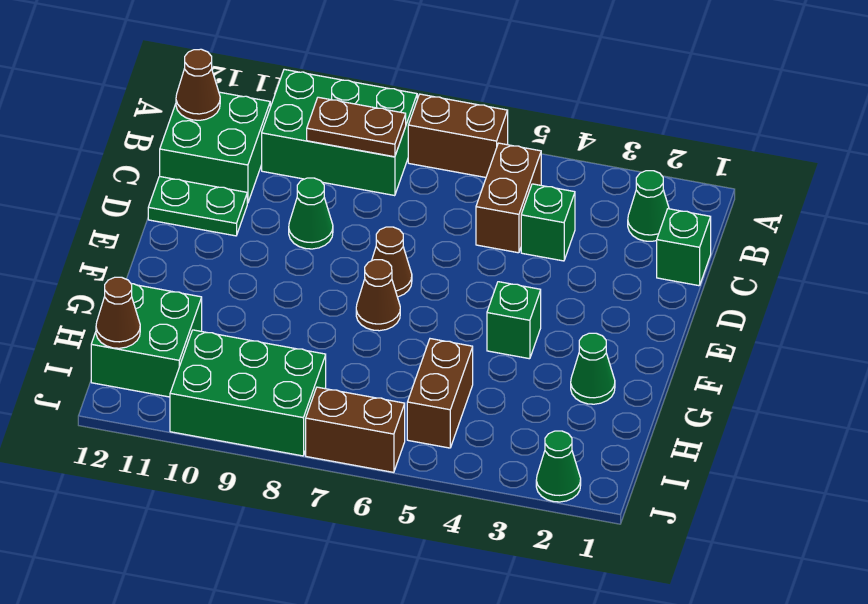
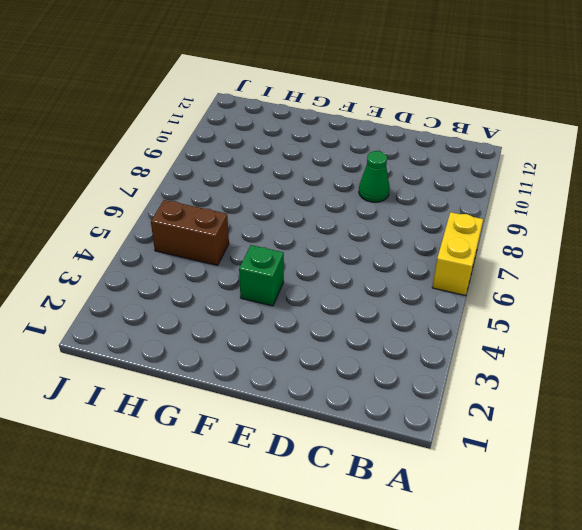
yellow 1x2 brick [432,212,483,296] -> brown 1x2 brick [408,94,508,177]
none -> green 2x3 brick [262,69,417,196]
none -> green 1x1 cone [628,171,669,241]
none -> brown 1x2 brick [476,143,541,253]

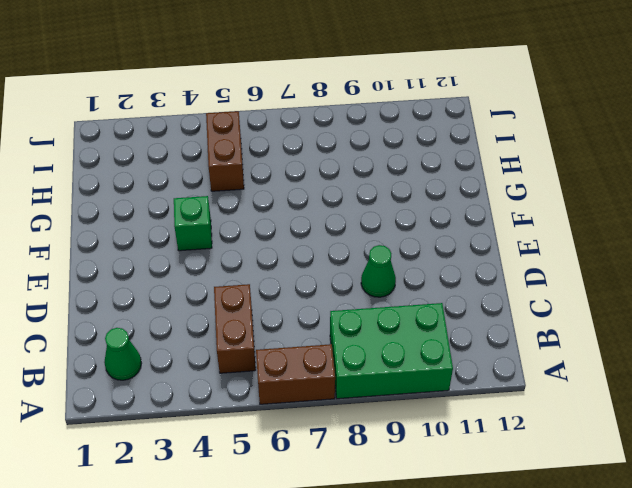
none -> green 2x2 brick [160,92,270,203]
none -> green 1x1 brick [657,209,711,286]
none -> green 1x1 brick [521,184,575,261]

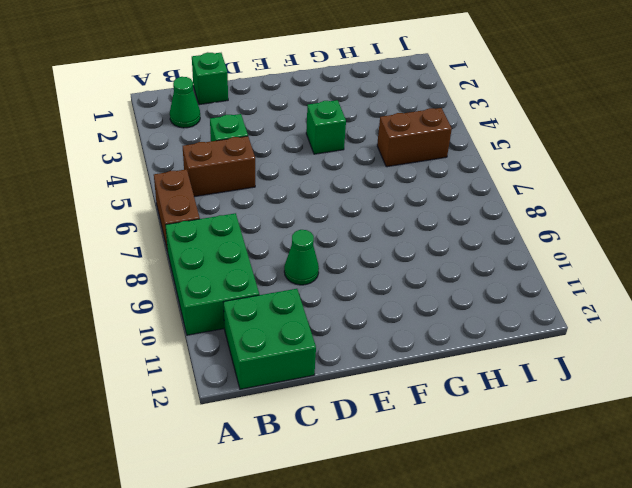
none -> green 1x2 plate [148,176,247,236]
none -> brown 1x1 cone [372,227,412,297]
none -> brown 1x1 cone [356,260,400,331]

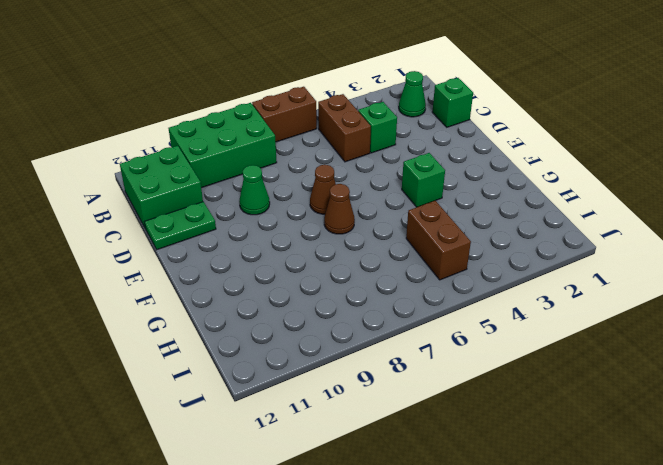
none -> green 1x1 cone [571,333,615,404]
none -> green 2x2 brick [91,284,202,397]
none -> green 2x3 brick [170,330,326,456]

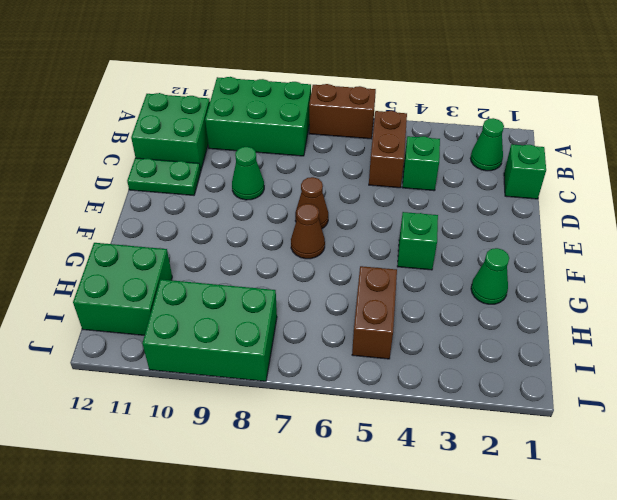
none -> green 1x1 cone [536,431,581,502]
none -> brown 1x2 brick [306,387,405,472]
none -> brown 1x2 plate [307,97,406,157]

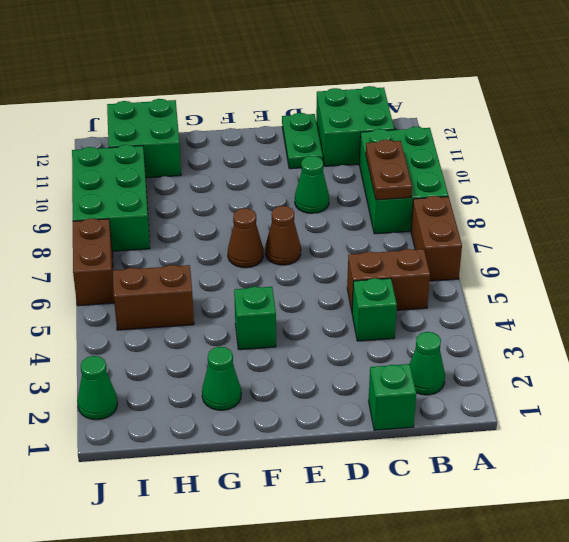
none -> brown 1x1 cone [176,49,220,120]
none -> brown 1x1 cone [96,277,140,348]

